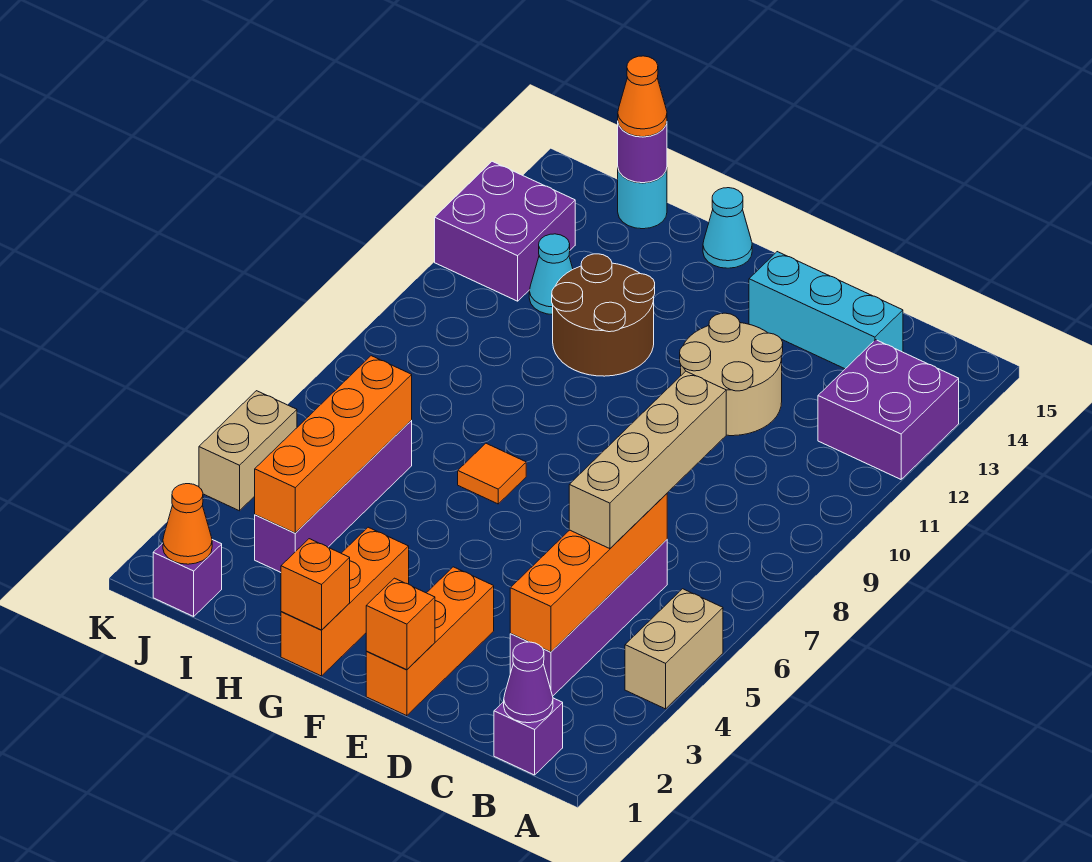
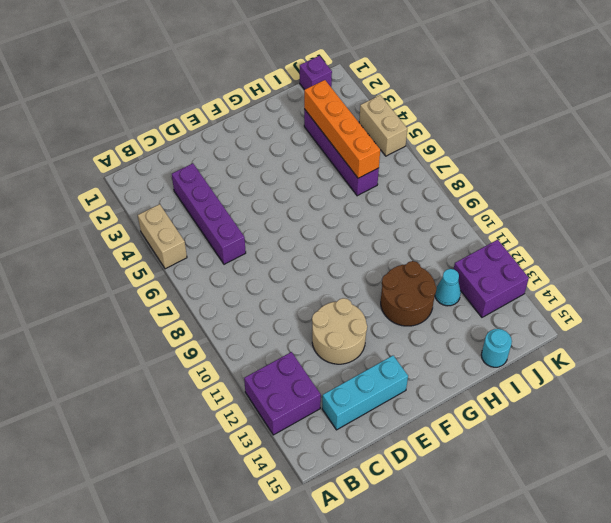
none -> purple 1x1 brick [494,698,563,775]
none -> orange 1x3 brick [366,567,494,716]
none -> orange 1x3 brick [281,527,409,676]

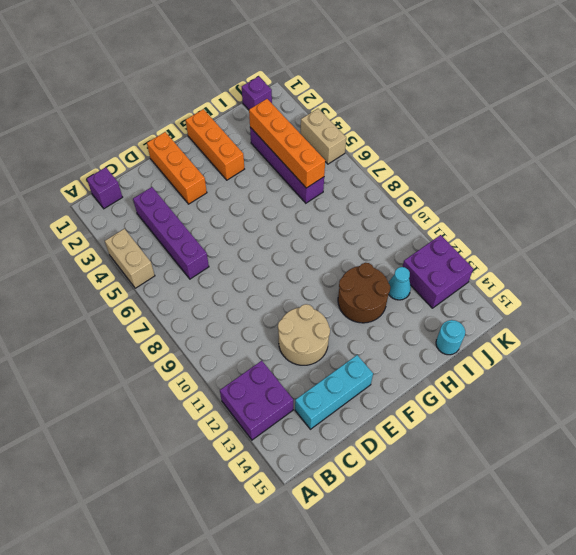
none -> orange 1x1 tile [458,443,526,504]
none -> cyan 1x1 cone [703,188,752,268]
none -> purple 1x1 cone [504,642,553,723]

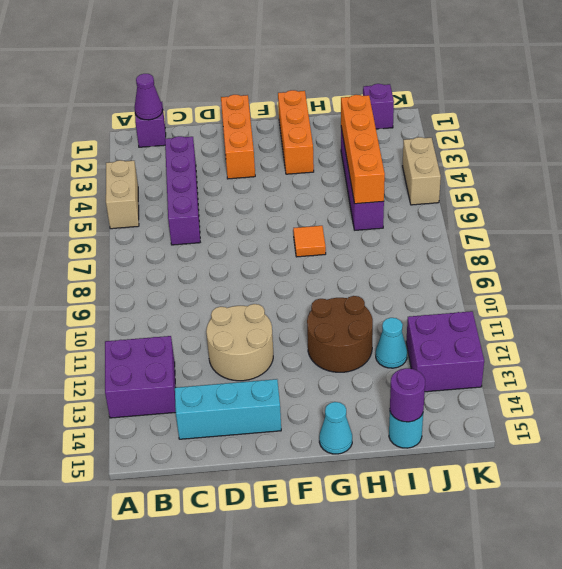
none -> orange 1x4 brick [510,494,667,652]
none -> orange 1x1 brick [366,578,435,670]
none -> orange 1x1 brick [281,539,350,630]

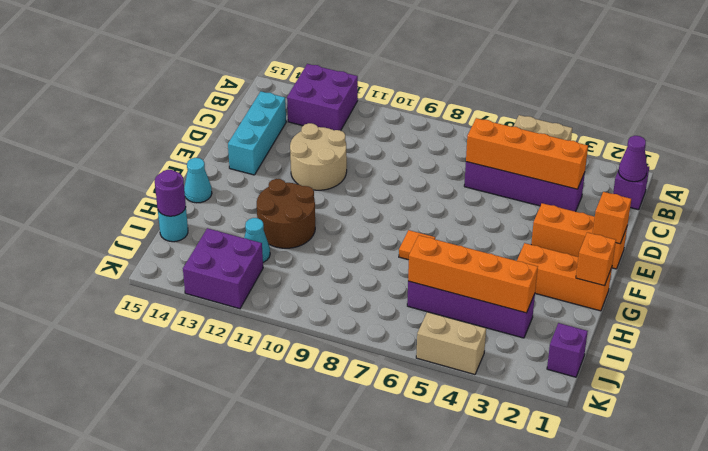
none -> orange 1x1 cone [163,484,212,564]
none -> tan 1x4 brick [569,371,726,549]
none -> orange 1x1 cone [618,56,667,137]

